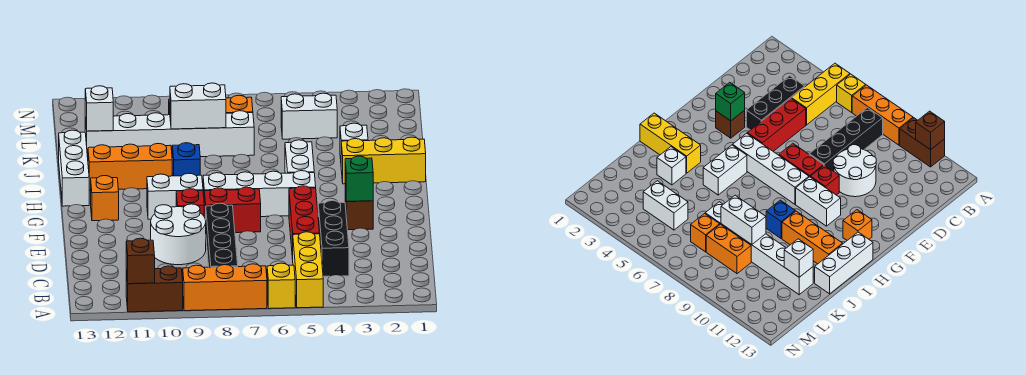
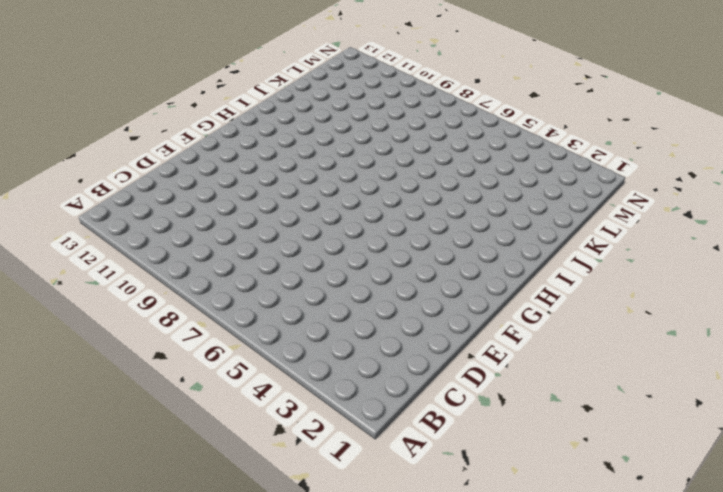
none -> yellow 1x3 brick [293,232,323,308]
none -> yellow 1x1 brick [267,263,295,309]
none -> orange 1x3 brick [183,264,267,311]

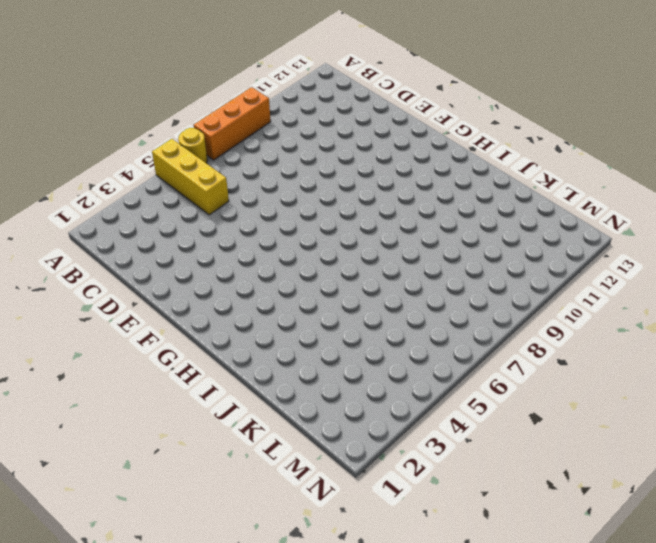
yellow 1x1 round brick [178,128,207,163] -> yellow 1x1 brick [267,263,295,309]
none -> brown 1x2 brick [126,266,183,312]
none -> black 1x4 brick [206,203,238,267]
none -> black 1x3 brick [318,201,349,276]

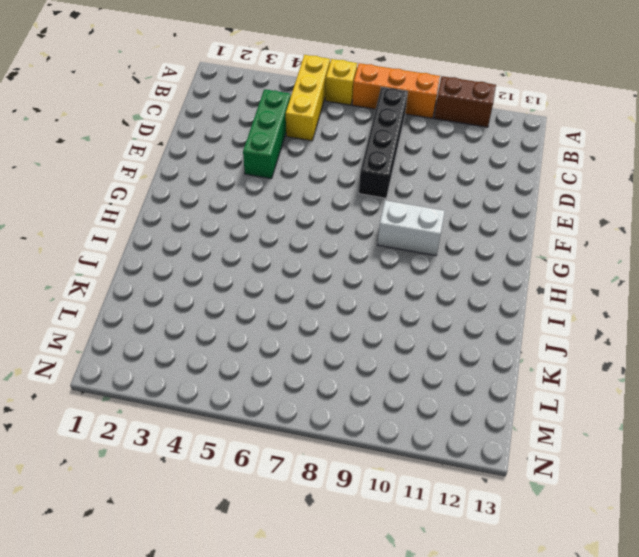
green 1x3 brick [243,89,291,179] -> black 1x3 brick [318,201,349,276]
none -> red 1x3 brick [289,186,320,259]
none -> white 2x2 round brick [151,204,206,265]
none -> brown 1x1 brick [345,191,373,230]

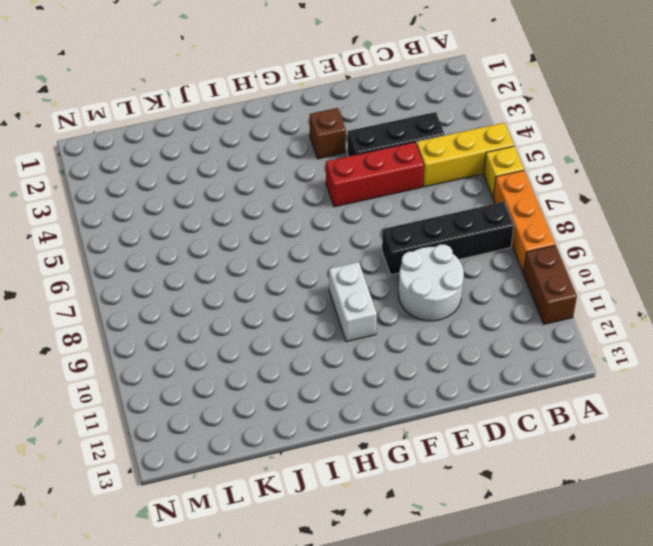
none -> red 1x2 brick [204,187,261,233]
none -> red 1x1 brick [176,189,204,216]
none -> white 1x4 brick [203,171,316,217]

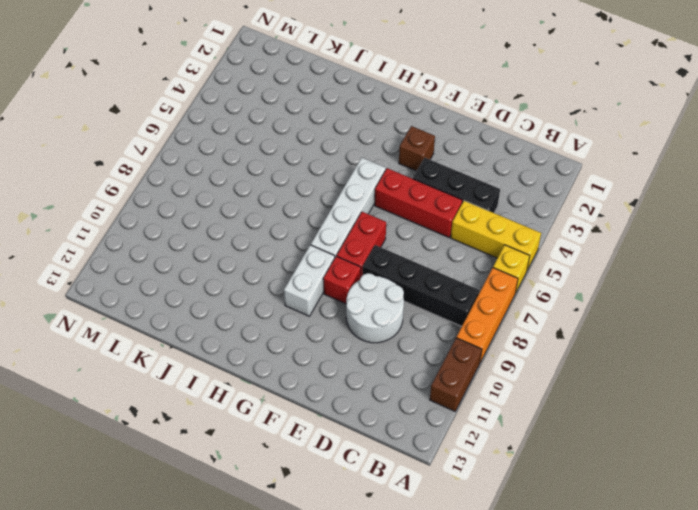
none -> orange 1x1 brick [91,176,119,221]
none -> white 1x2 brick [285,140,314,173]
none -> white 1x3 brick [59,130,89,206]

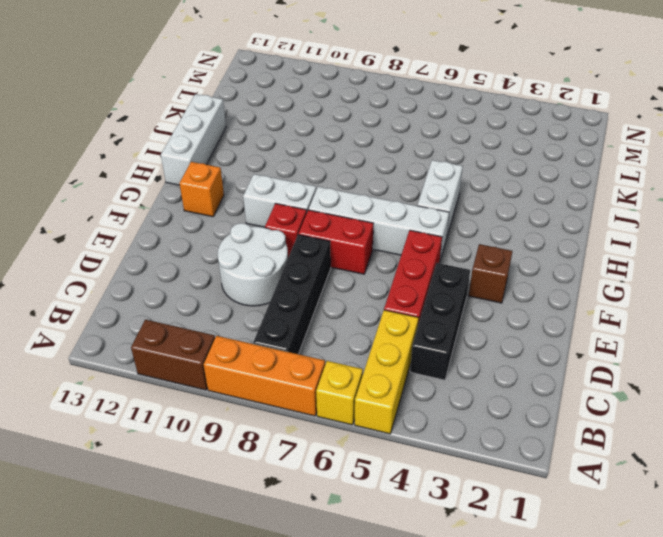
none -> yellow 1x3 brick [341,137,426,184]
none -> blue 1x1 brick [172,143,200,176]
none -> orange 1x3 brick [88,144,172,190]

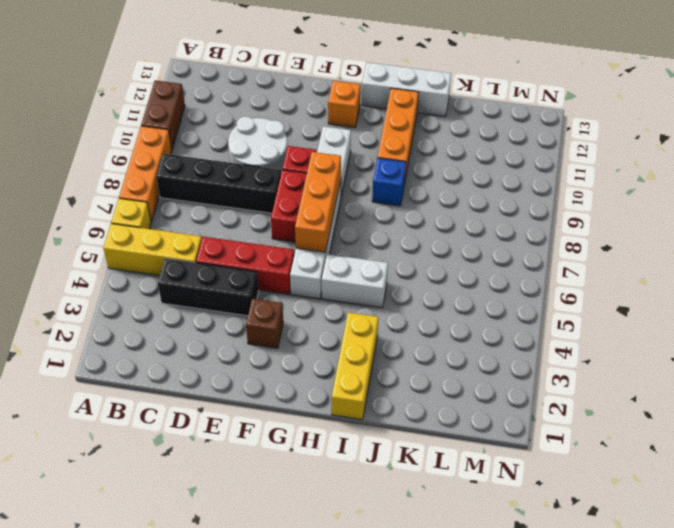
orange 1x3 brick [295,152,341,252] -> none
none -> white 1x1 brick [340,123,368,159]
none -> white 1x6 brick [85,111,254,157]
none -> white 1x2 brick [281,93,337,139]

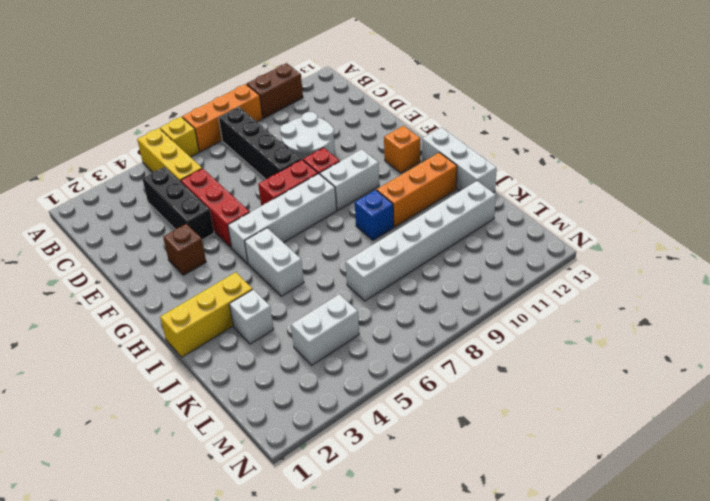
none -> orange 1x1 brick [226,95,253,113]
none -> orange 1x2 brick [706,224,751,274]
none -> brown 1x1 brick [126,238,155,284]

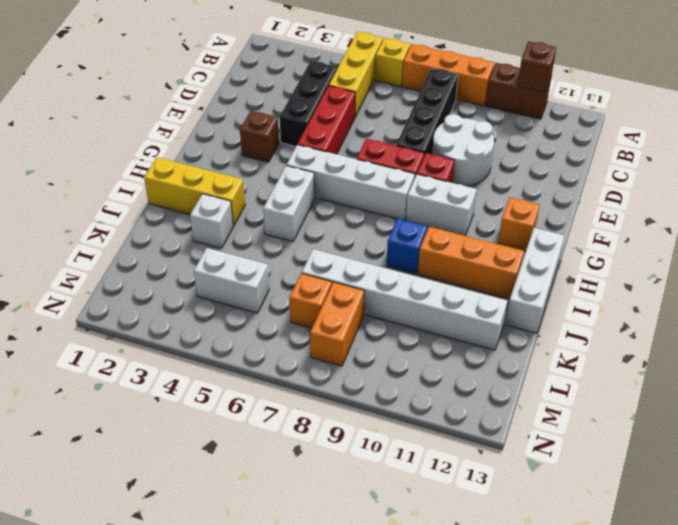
orange 1x2 brick [310,282,364,366] -> orange 1x2 brick turned to [706,224,751,274]
none -> green 1x1 brick [345,156,373,201]
none -> white 1x2 brick [170,83,226,129]
none -> white 1x1 brick [85,86,113,131]

